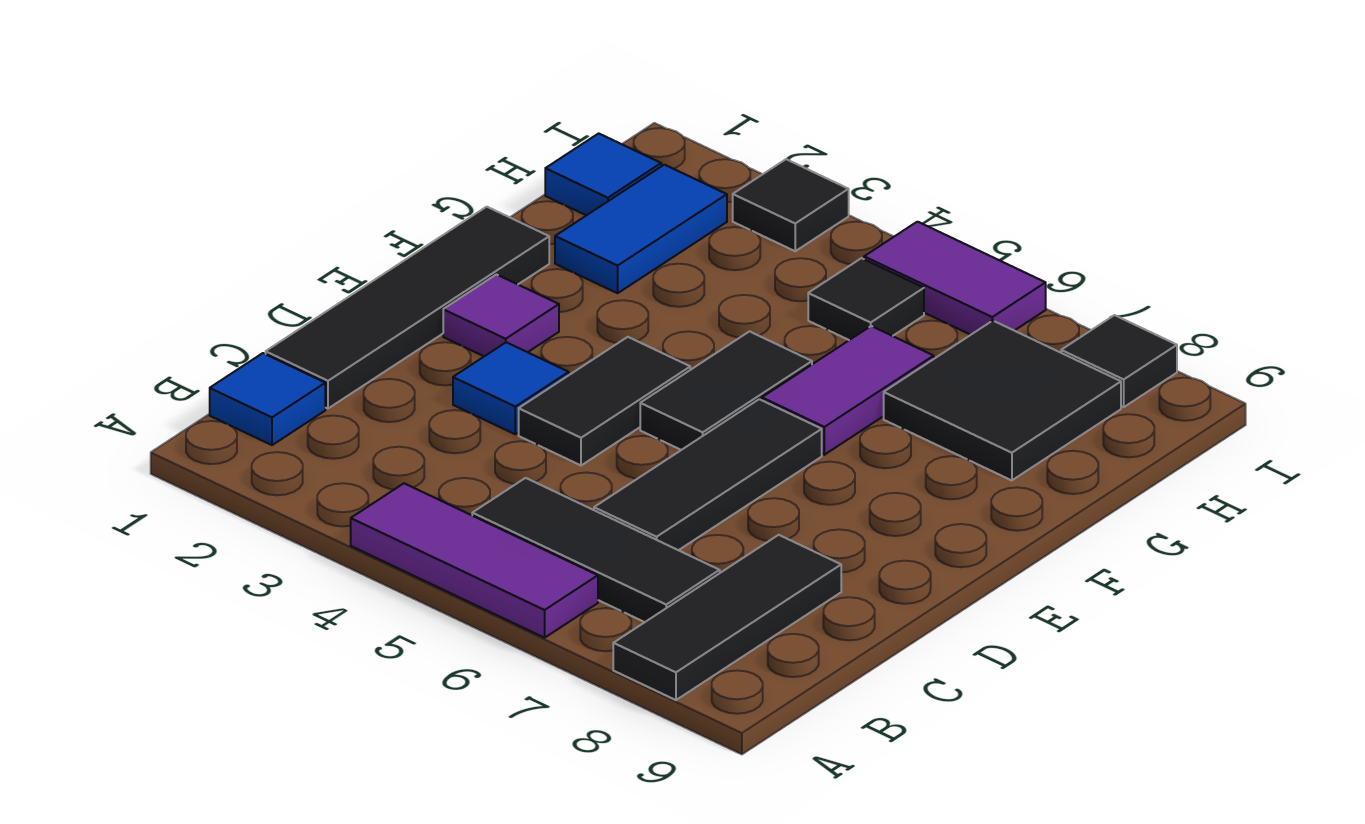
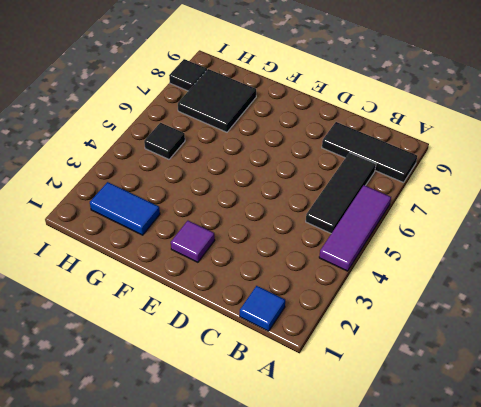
none -> black 1x4 tile [266,207,549,408]
none -> black 1x3 tile [594,399,822,550]
none -> blue 1x1 tile [453,342,569,434]

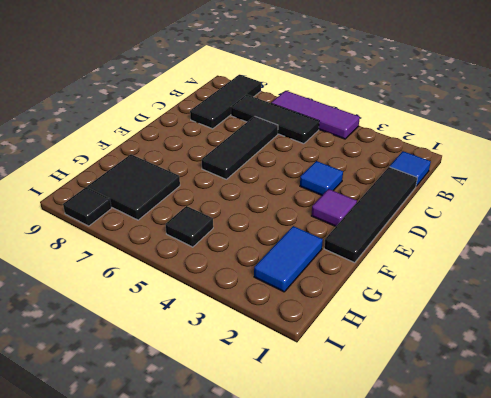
none -> black 1x2 tile [519,337,690,465]
none -> black 1x2 tile [640,331,812,450]
none -> purple 1x2 tile [762,326,934,455]

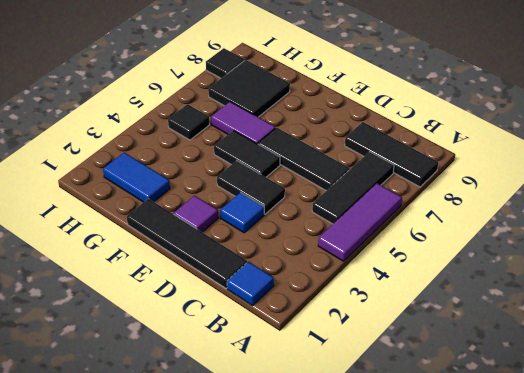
none -> blue 1x1 tile [545,133,661,215]
none -> black 1x1 tile [733,159,849,251]
none -> purple 1x2 tile [864,222,1046,335]

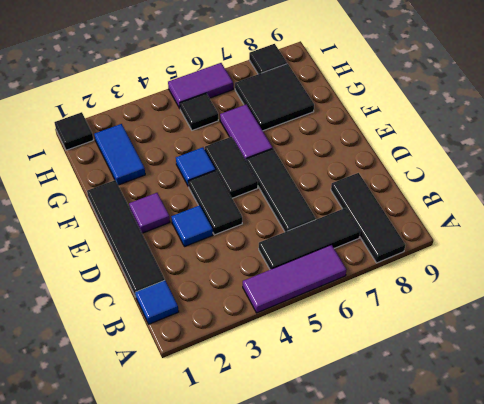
blue 1x1 tile [176,147,215,186] -> blue 1x1 tile moved to [545,133,661,215]
black 1x1 tile [54,112,93,150] -> black 1x1 tile moved to [733,159,849,251]

